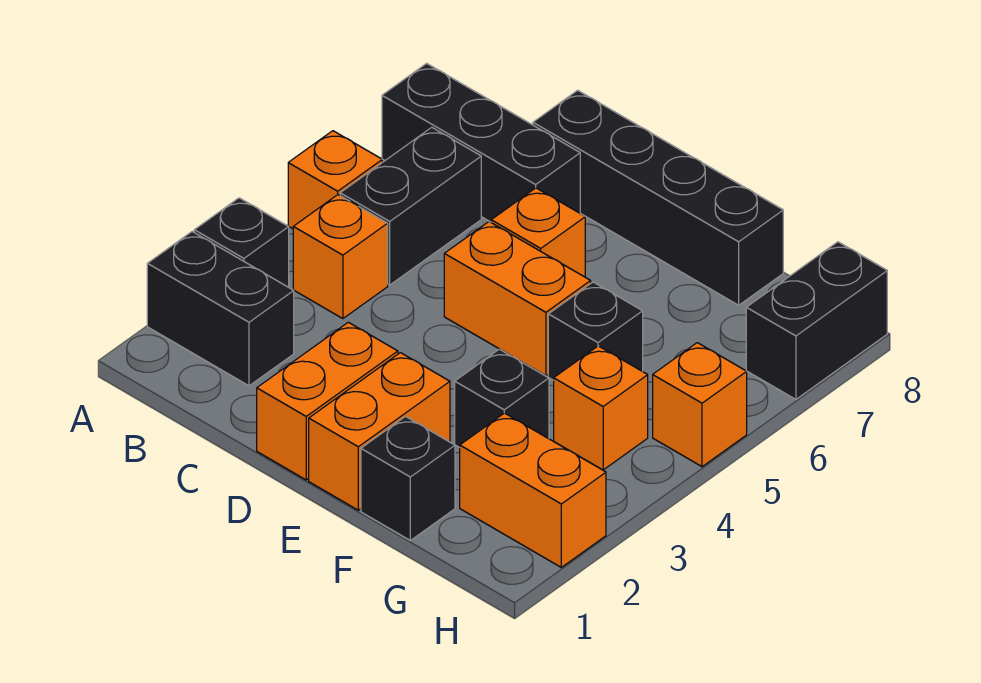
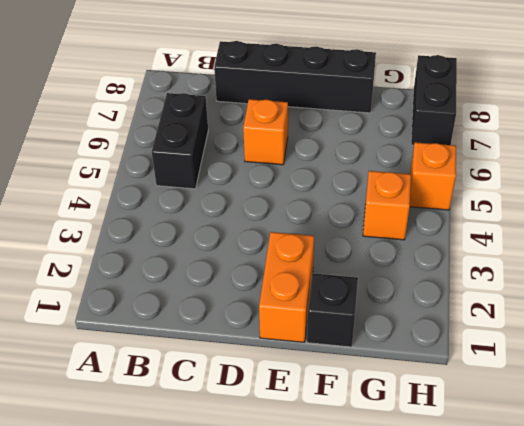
none -> black 1x2 brick [147,232,294,386]
none -> black 1x1 brick [194,198,289,287]
none -> orange 1x1 brick [288,131,382,229]

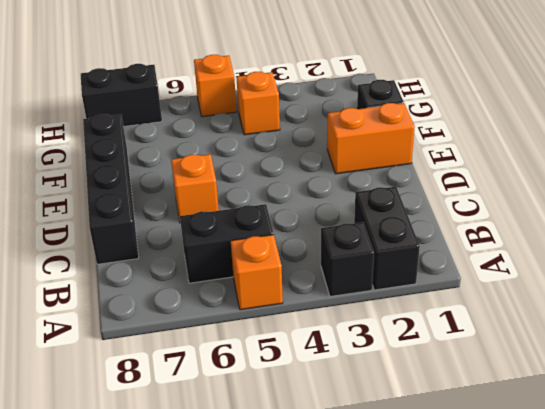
none -> black 1x3 brick [382,63,580,222]
none -> orange 1x1 brick [293,195,388,319]
none -> orange 1x2 brick [257,322,398,480]

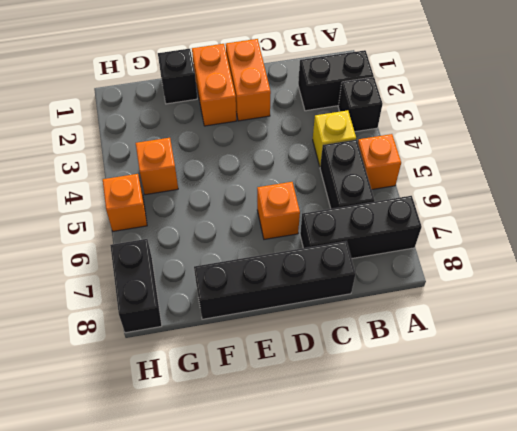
yellow 1x1 brick [313,110,356,166] -> orange 1x1 brick [293,195,388,319]
none -> orange 1x2 brick [444,222,591,376]
none -> black 1x1 brick [455,349,549,448]
none -> black 1x1 brick [548,282,643,380]

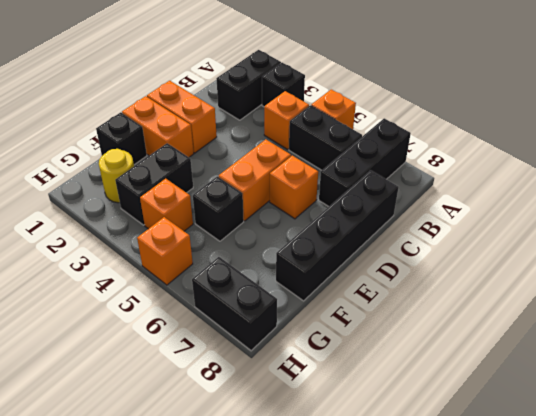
black 1x2 brick [115,143,193,225] -> black 1x1 brick [455,349,549,448]
yellow 1x1 round brick [99,149,134,203] -> orange 1x2 brick [460,413,606,567]

